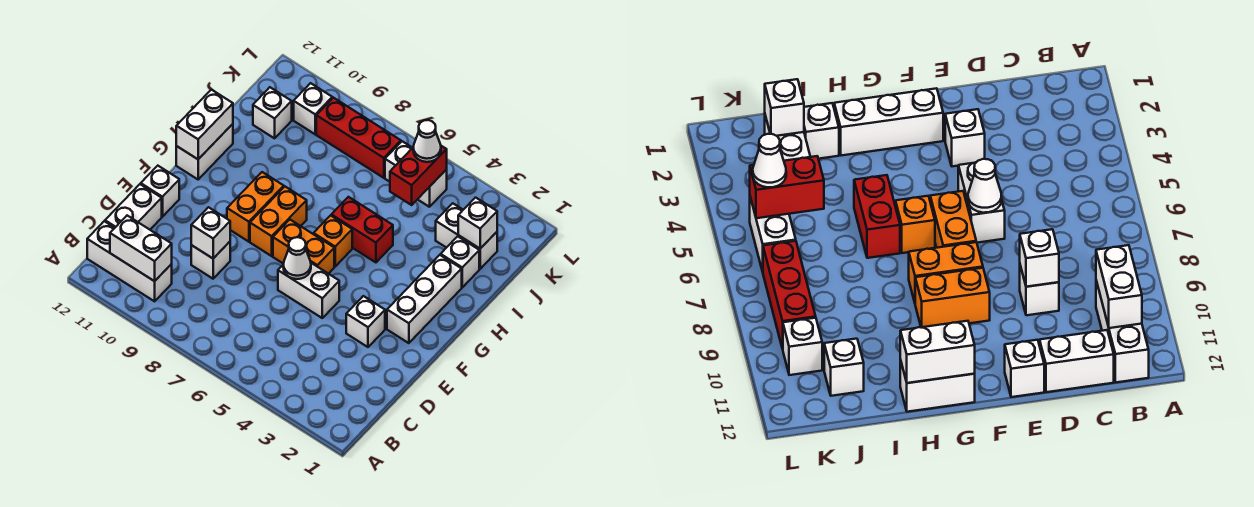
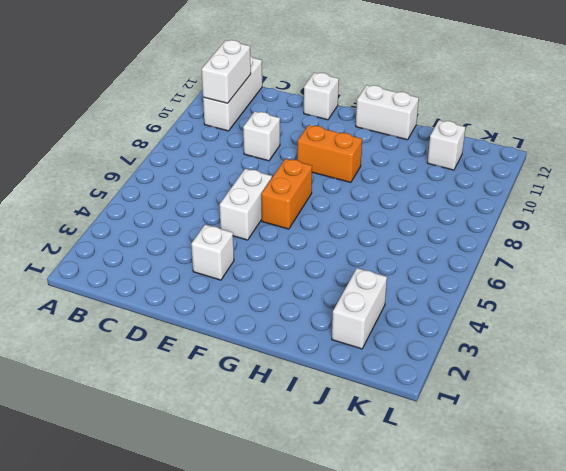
none -> white 1x2 brick [105,184,162,230]
none -> white 1x3 brick [387,255,462,343]
none -> orange 1x2 brick [250,187,307,256]

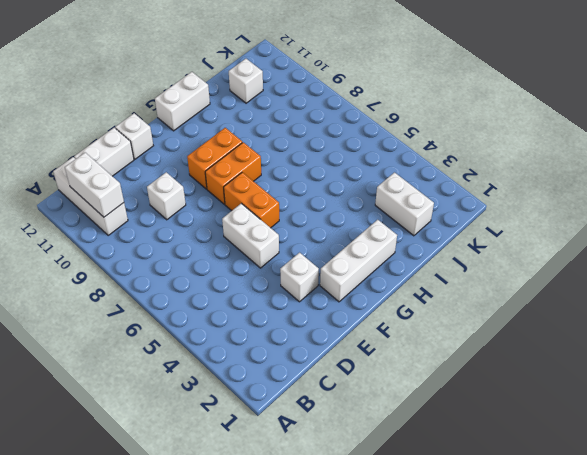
none -> orange 1x1 brick [314,215,352,266]
none -> red 1x2 brick [331,197,393,262]
none -> white 1x1 brick [441,236,479,287]

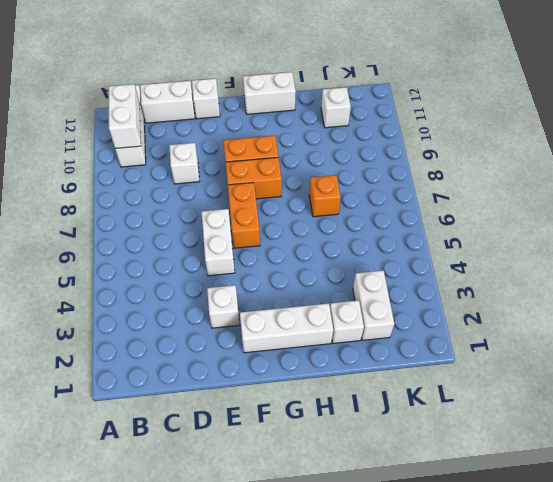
orange 1x1 brick [309,175,341,217] -> orange 1x1 brick moved to [314,215,352,266]
none -> red 1x2 brick [331,197,393,262]
none -> white 1x2 brick [385,141,447,207]
none -> red 1x3 brick [316,98,401,178]

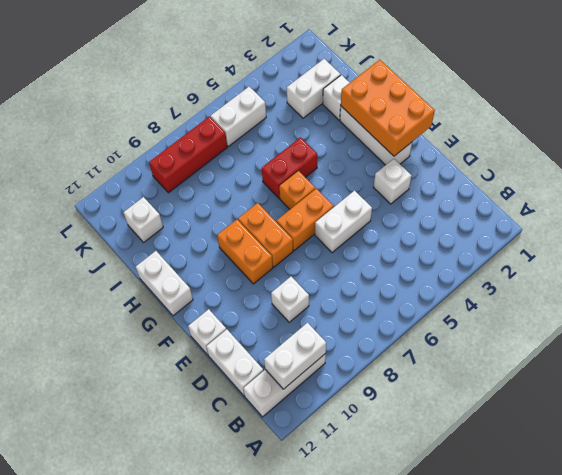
orange 2x3 brick [341,60,435,156] -> none
none -> white 1x1 brick [294,83,332,134]
none -> white 1x1 brick [191,207,230,258]
none -> white 1x1 cone [283,237,311,279]

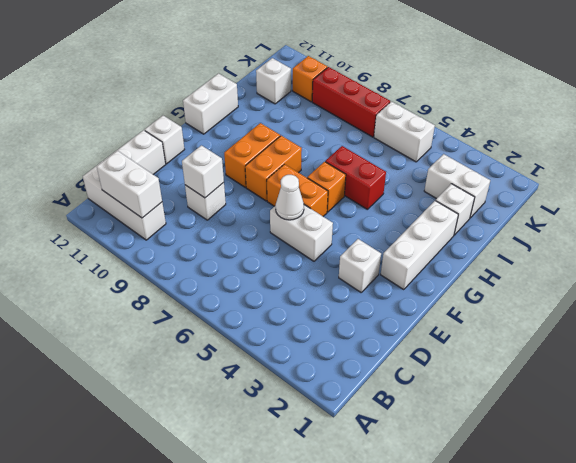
orange 1x1 brick [293,56,327,102] -> white 1x1 brick [294,83,332,134]
none -> white 1x2 brick [176,90,233,159]
none -> white 1x1 brick [458,198,497,249]
none -> red 1x2 brick [390,146,447,205]

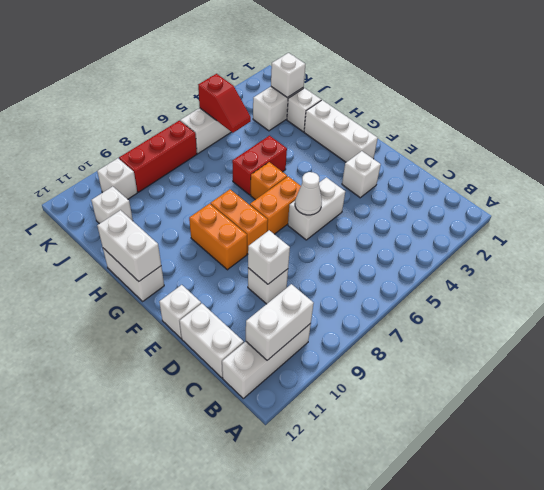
red 1x2 slope [198,74,251,133] -> red 1x2 brick [390,146,447,205]
none -> white 1x1 cone [413,120,441,162]

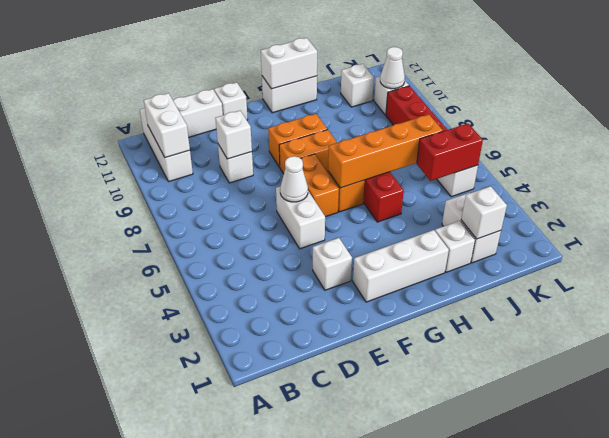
orange 1x4 brick [328,115,443,188] -> none
white 1x1 cone [380,47,405,89] -> white 1x1 cone moved to [413,120,441,162]

